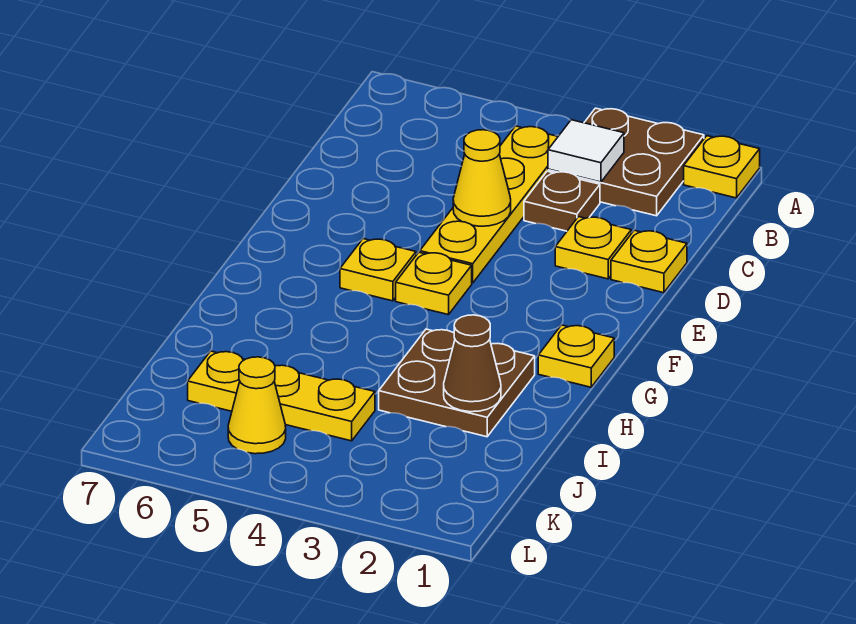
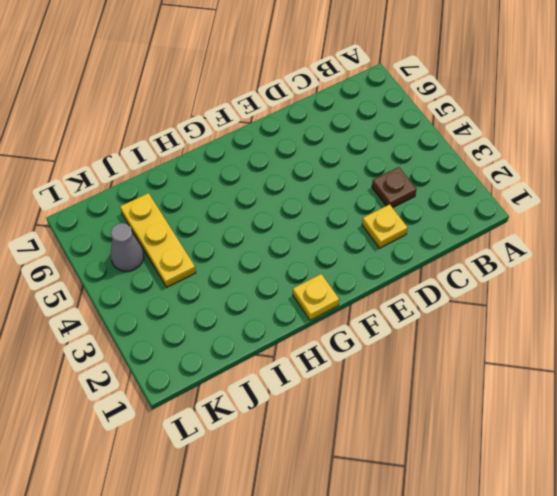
grey 1x1 cone [110,223,144,271] -> yellow 1x1 cone [228,357,286,454]
none -> yellow 1x1 plate [684,136,760,198]
none -> brown 2x2 plate [548,108,704,216]
none -> yellow 1x4 plate [420,126,558,283]

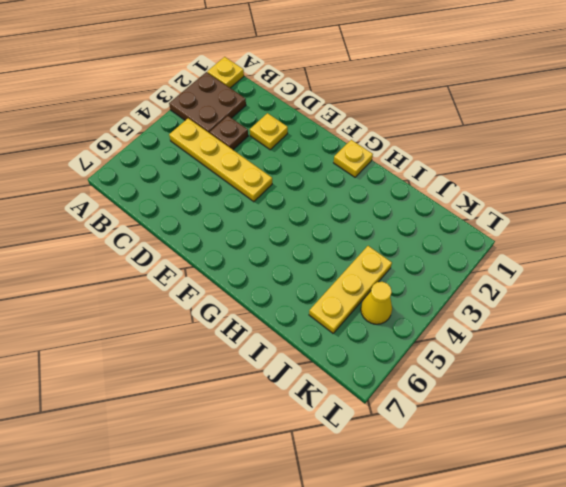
none -> yellow 1x1 plate [611,230,687,293]
none -> yellow 1x1 plate [396,252,472,315]
none -> yellow 1x1 plate [340,239,416,301]

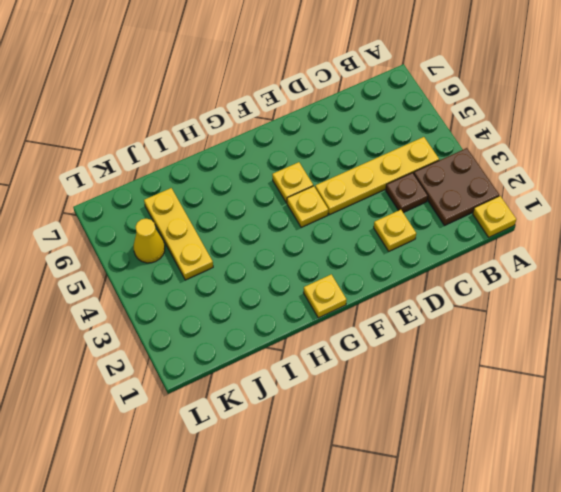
none -> yellow 1x1 plate [611,230,687,293]
none -> brown 2x2 plate [379,329,535,437]
none -> white 1x1 tile [548,120,624,182]

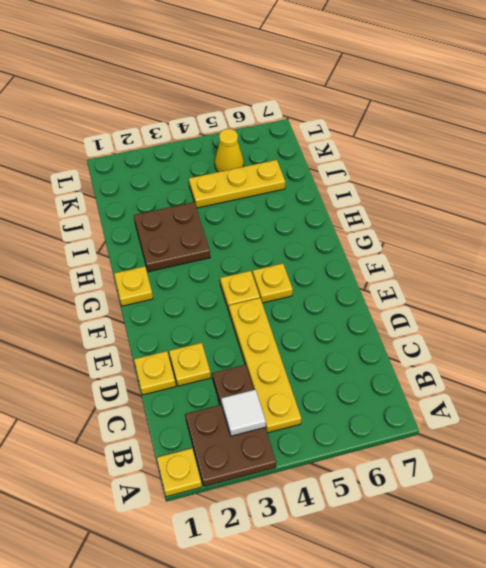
none -> yellow 1x1 cone [453,130,511,226]
none -> brown 1x1 cone [444,315,501,412]

